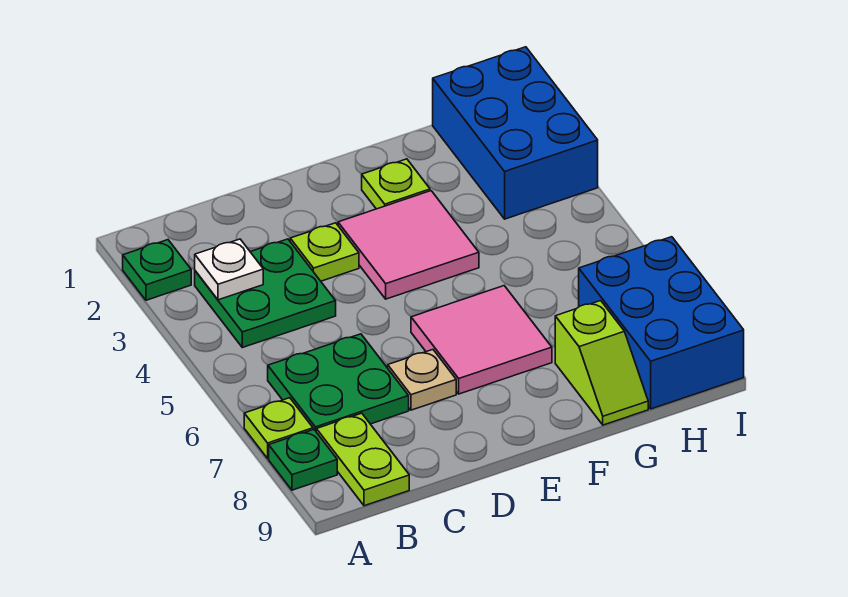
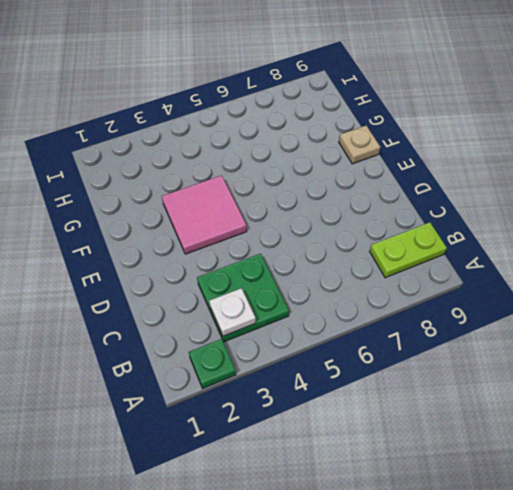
tan 1x1 plate [339,126,380,164] -> tan 1x1 plate moved to [388,350,456,410]
none -> lime 1x1 plate [244,398,313,458]
none -> green 1x1 plate [269,430,337,490]
none -> green 2x2 plate [268,334,409,431]

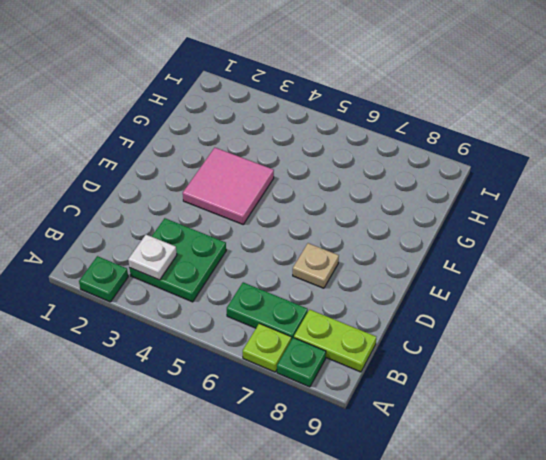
green 1x2 plate [227,282,308,340] -> green 2x2 plate [268,334,409,431]
none -> lime 1x1 plate [290,223,359,281]
none -> pink 2x2 tile [411,286,552,394]
none -> lime 1x1 plate [362,159,430,209]

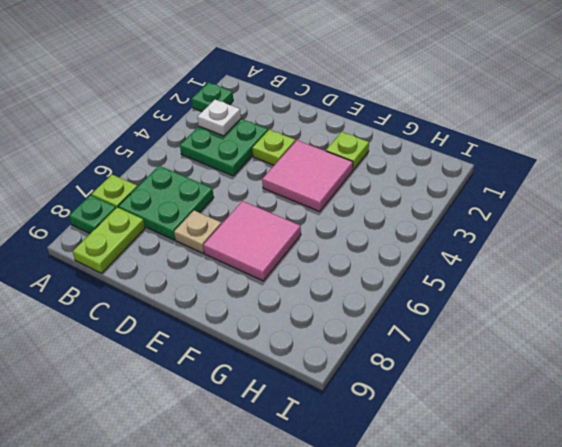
none -> lime 1x2 slope [555,301,648,425]
none -> blue 2x3 brick [433,47,598,219]
none -> blue 2x3 brick [579,237,744,409]

